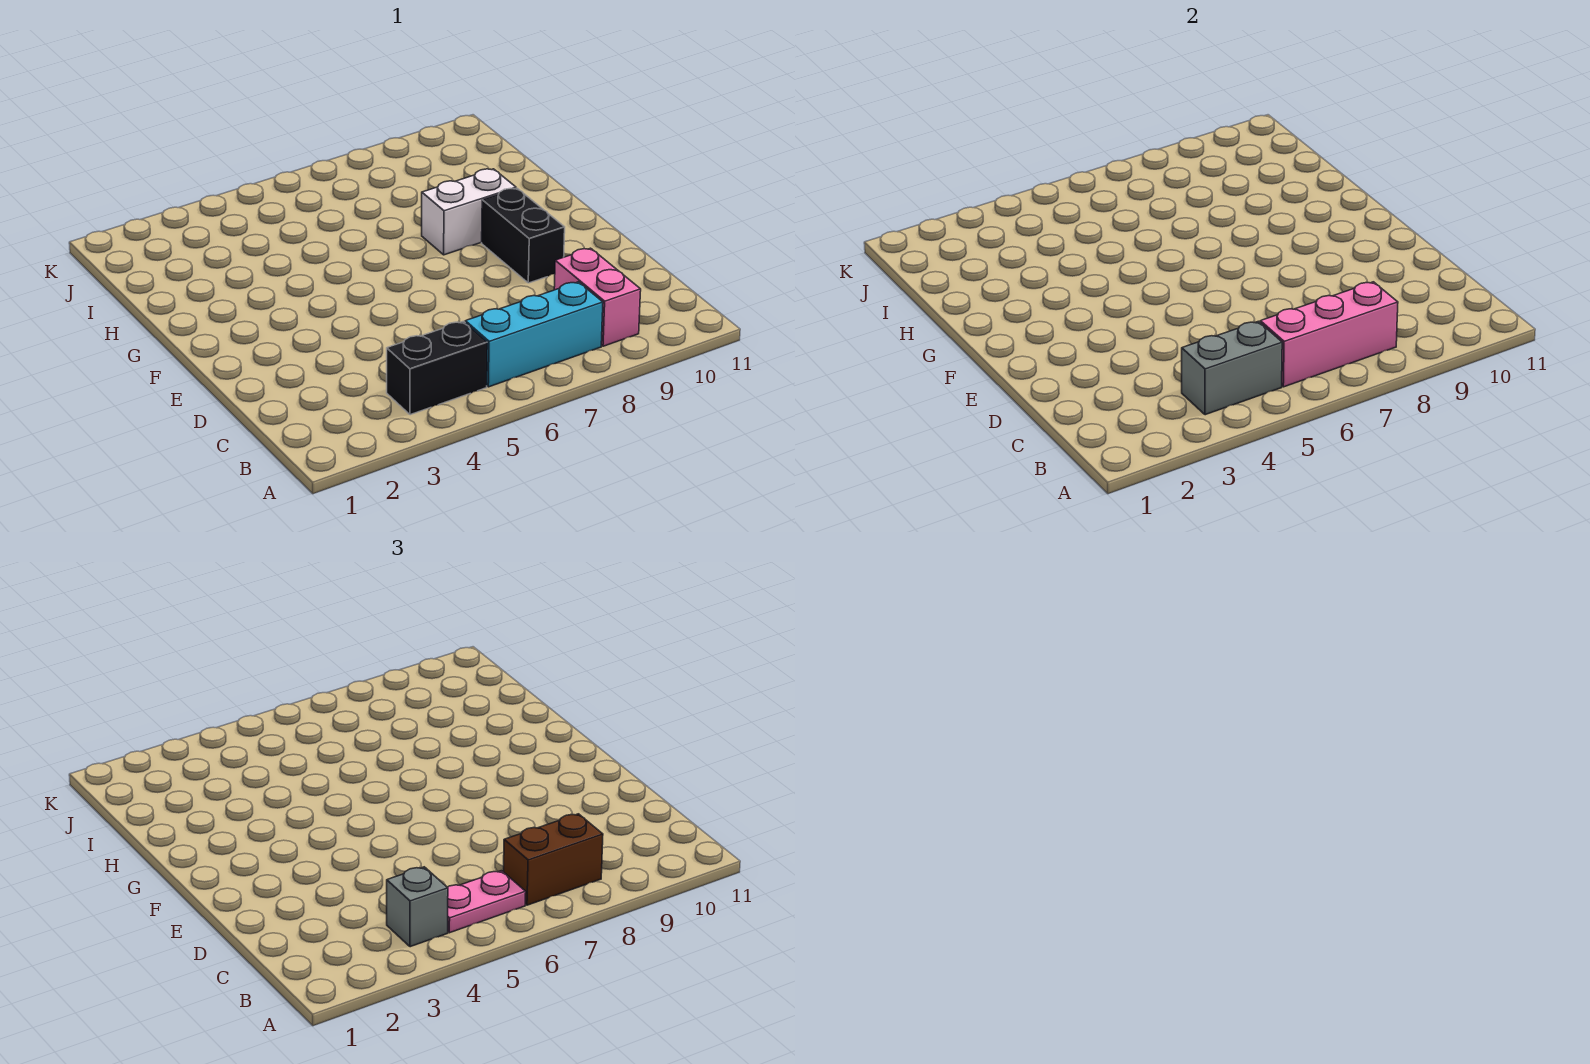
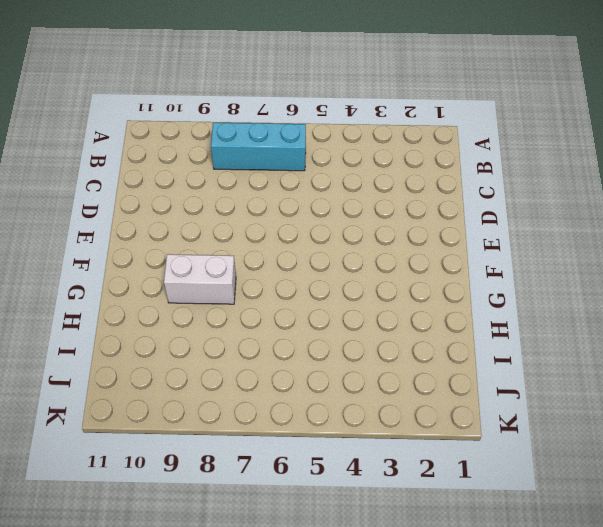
none -> black 1x2 brick [387,321,487,415]
none -> pink 1x2 brick [554,248,641,346]

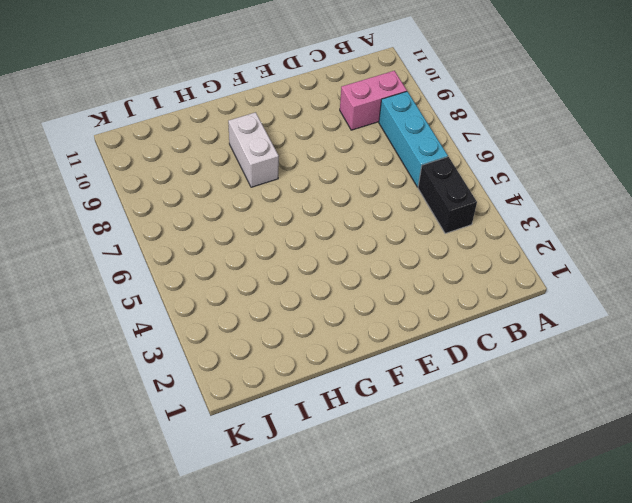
none -> black 1x2 brick [482,188,565,283]
none -> grey 1x2 brick [1182,321,1282,415]

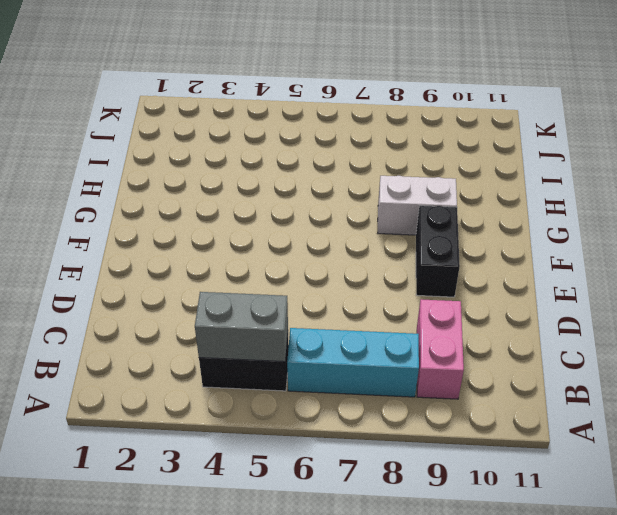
none -> pink 1x3 brick [1260,282,1398,387]
none -> grey 1x1 brick [387,867,448,947]

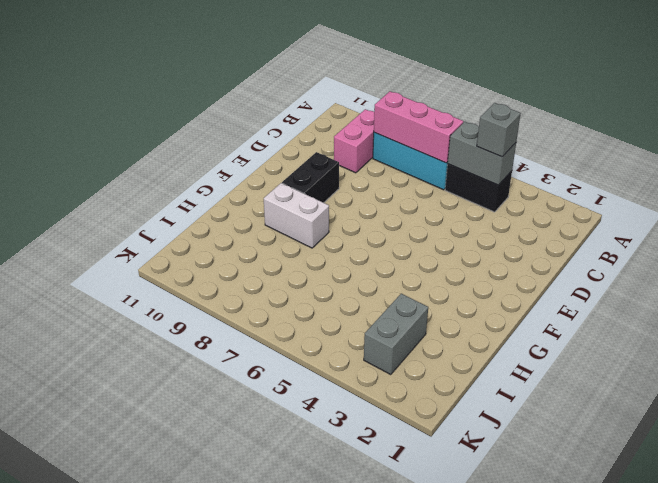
grey 1x2 brick [364,294,428,374] -> none
none -> pink 1x2 plate [447,871,526,933]
none -> brown 1x2 brick [504,814,603,905]

